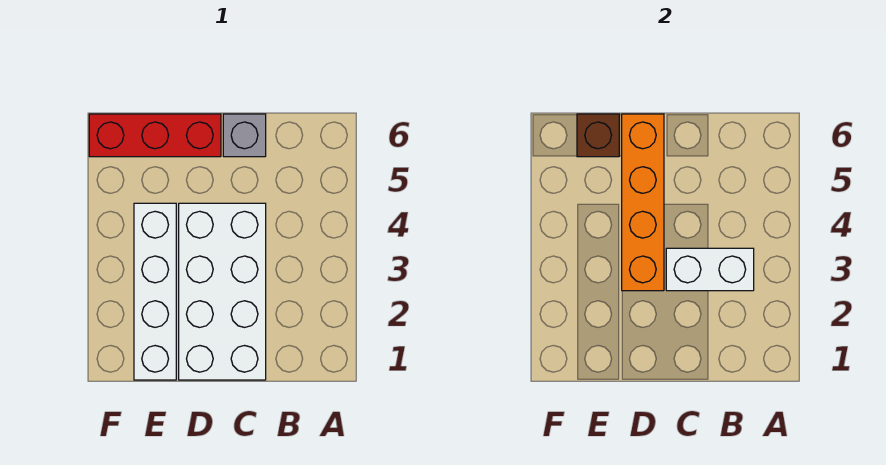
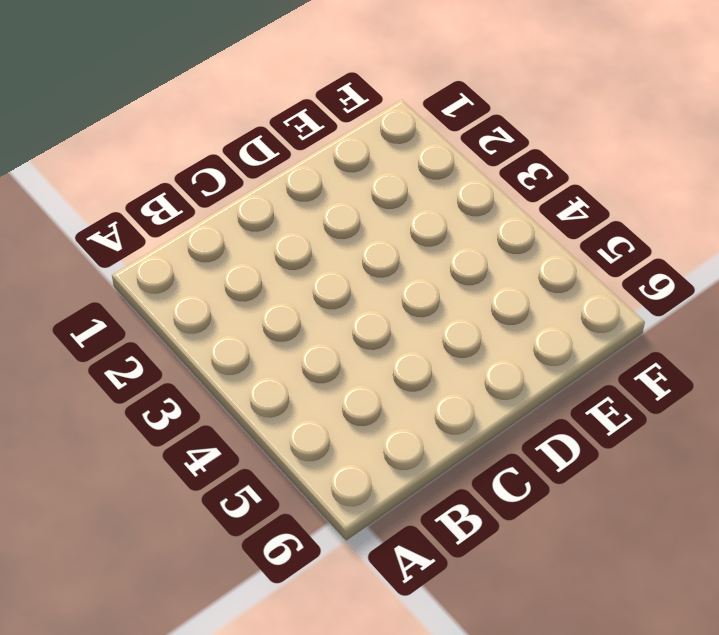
none -> white 2x4 brick [179,203,266,380]
none -> grey 1x1 brick [223,114,266,157]

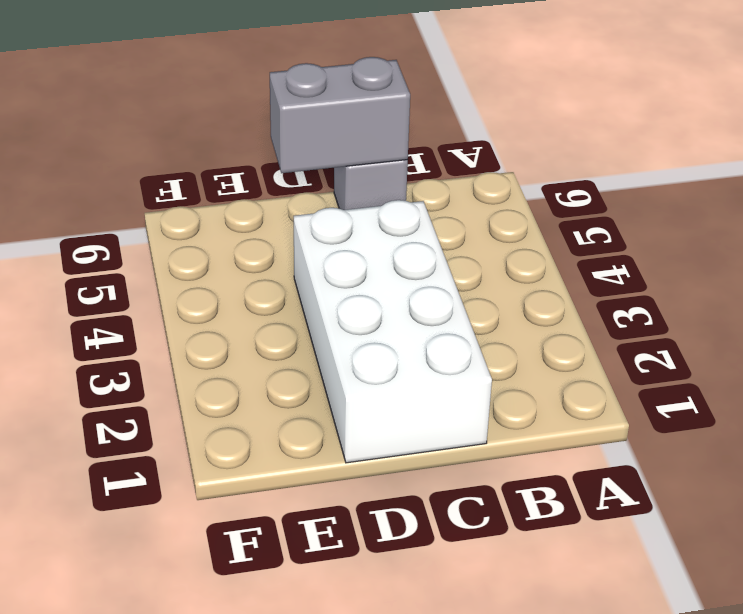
grey 1x2 brick [270,57,410,173] -> orange 1x4 brick [622,114,664,291]
none -> red 1x3 brick [89,114,221,157]
none -> white 1x4 brick [134,203,176,380]

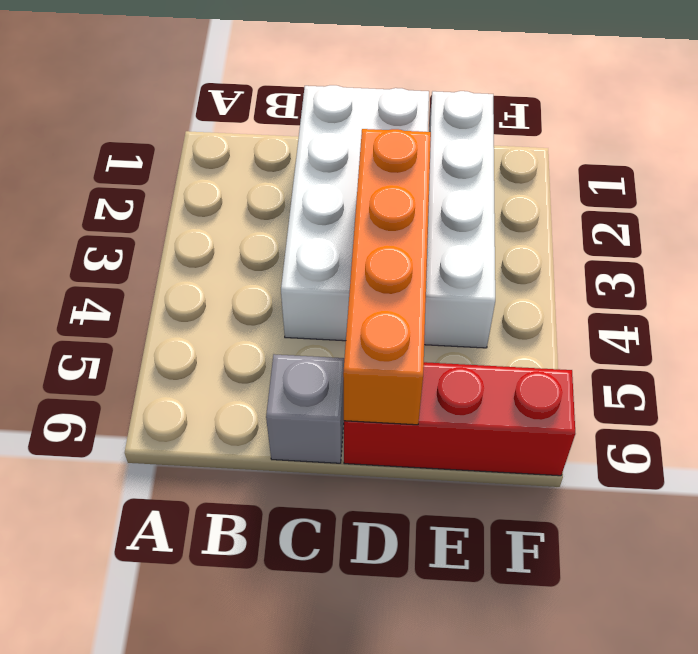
none -> white 1x2 brick [666,248,754,291]
none -> brown 1x1 brick [577,114,619,157]

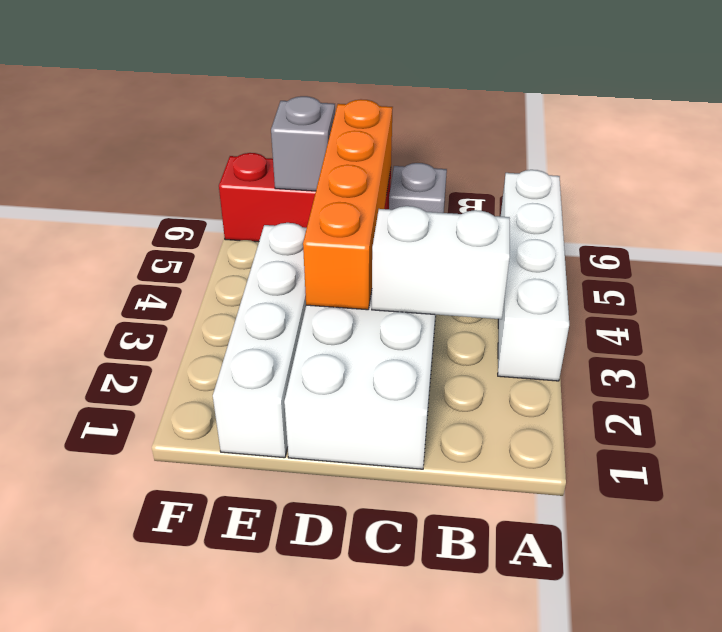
white 1x4 brick [498,170,569,381] -> none
grey 1x1 brick [271,96,335,191] -> brown 1x1 brick [577,114,619,157]

